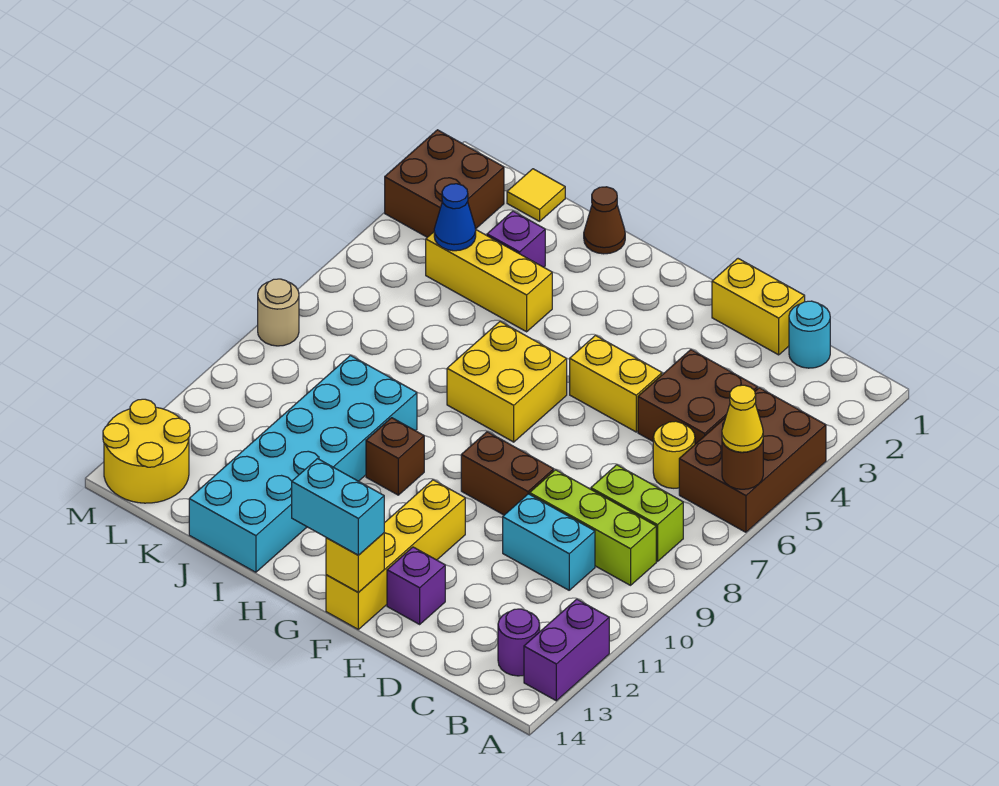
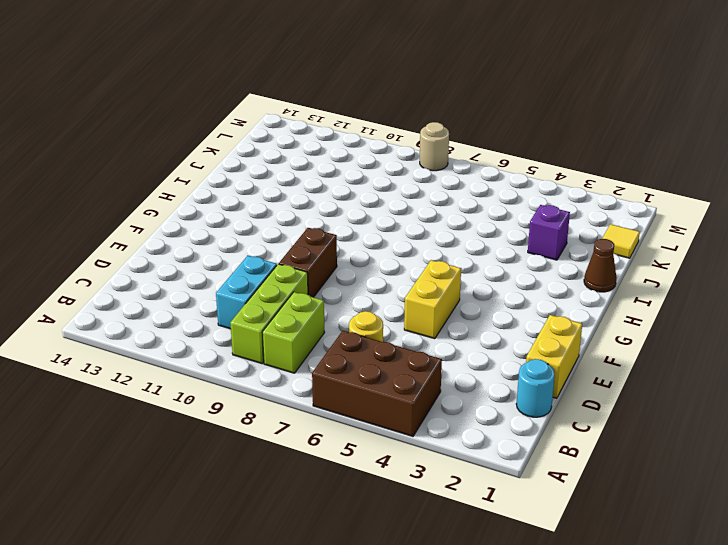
none -> purple 1x2 brick [524,599,609,701]
none -> purple 1x1 round brick [498,609,540,676]
none -> brown 2x2 brick [638,350,758,444]

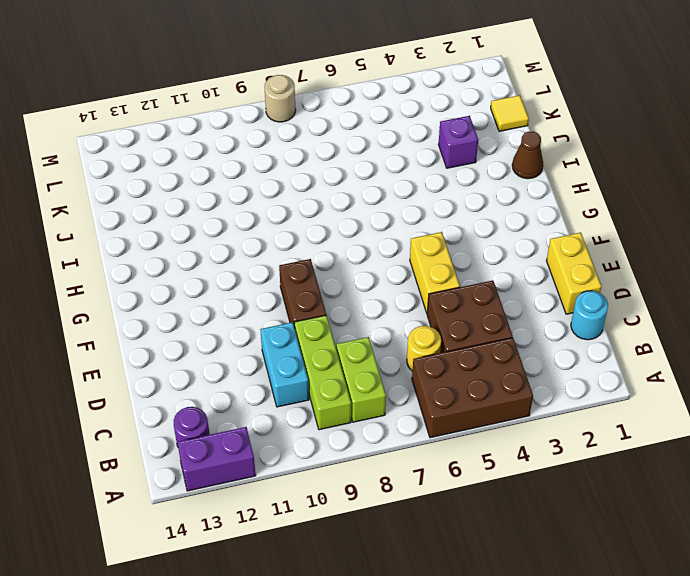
none -> purple 1x1 brick [387,547,445,624]
none -> yellow 1x4 brick [326,480,465,629]
none -> yellow 2x2 brick [447,322,567,442]

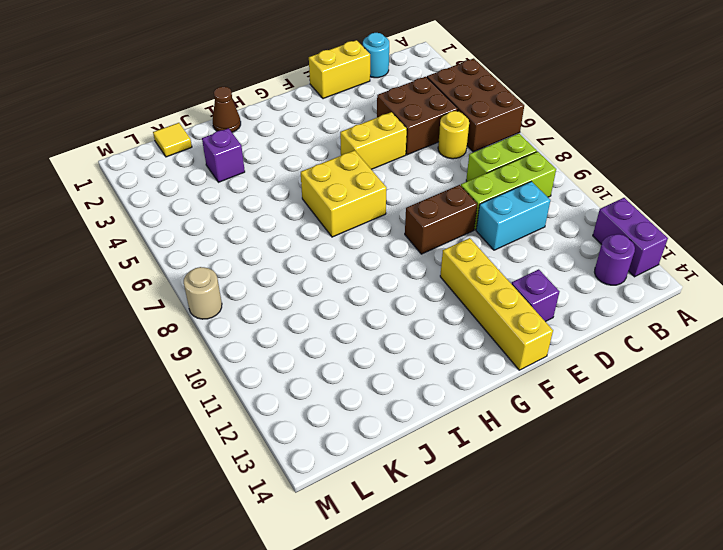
none -> brown 1x1 brick [366,418,424,495]
none -> yellow 1x3 brick [426,230,552,332]
none -> cyan 2x6 brick [189,356,417,572]

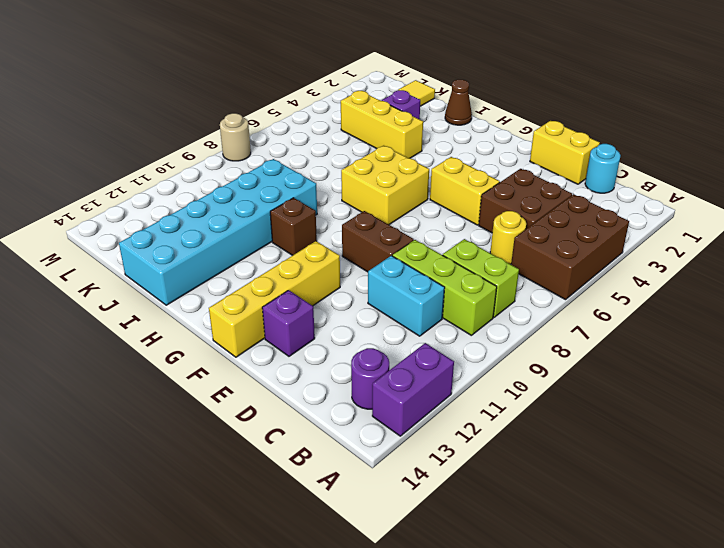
none -> brown 2x2 brick [385,130,504,237]
none -> yellow 2x2 round brick [103,399,190,503]
none -> brown 1x1 round brick [722,441,763,489]

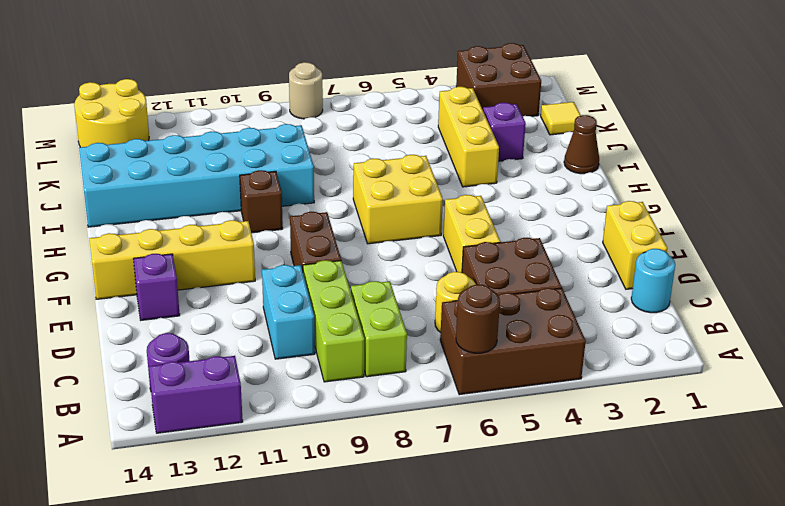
none -> yellow 1x1 brick [326,533,384,592]
none -> blue 1x1 cone [434,184,476,251]
none -> yellow 1x1 cone [722,385,763,452]

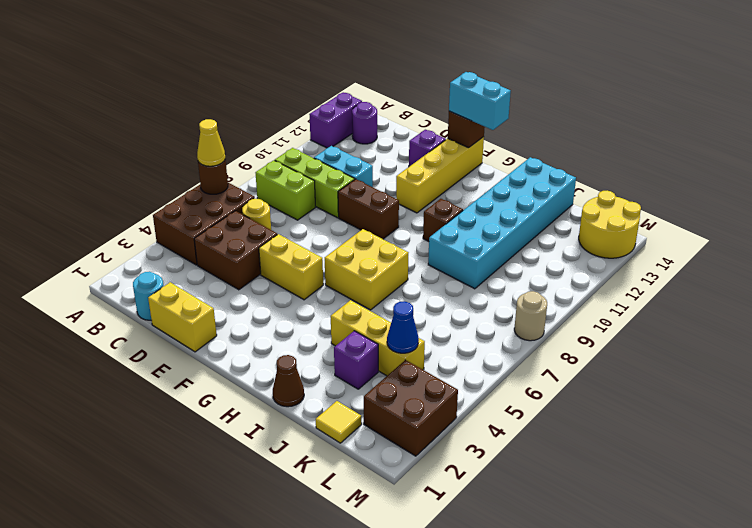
brown 1x1 brick [448,111,485,148] -> yellow 1x1 brick [326,533,384,592]

